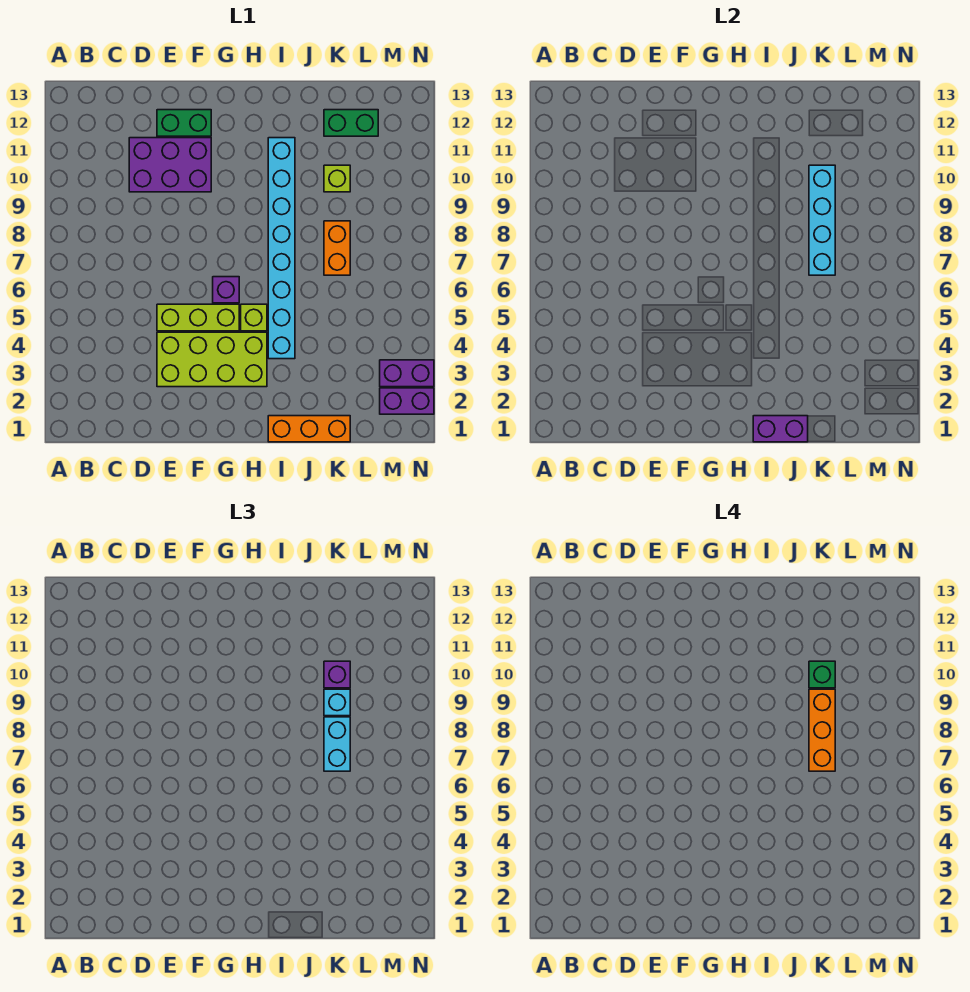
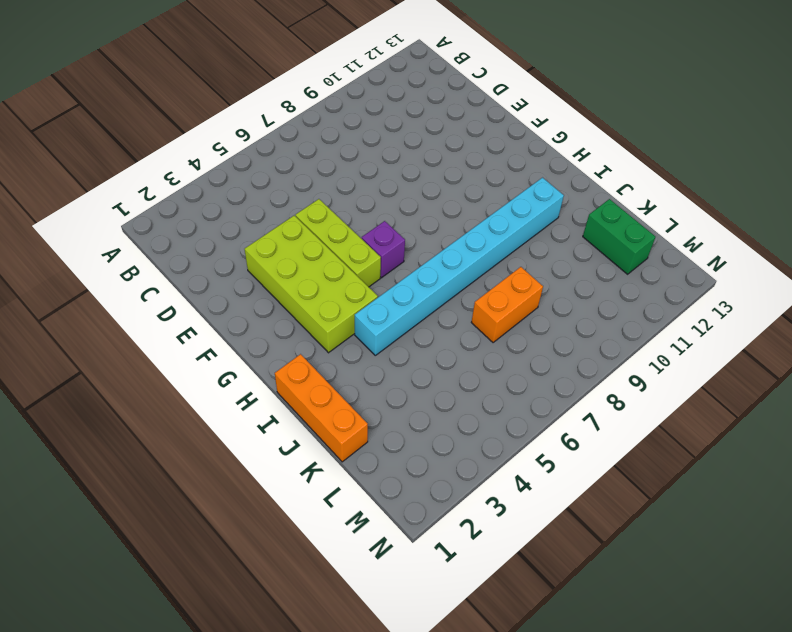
none -> purple 2x3 brick [129,138,211,192]
none -> green 1x2 brick [157,110,211,136]
none -> lime 1x1 brick [241,304,267,331]

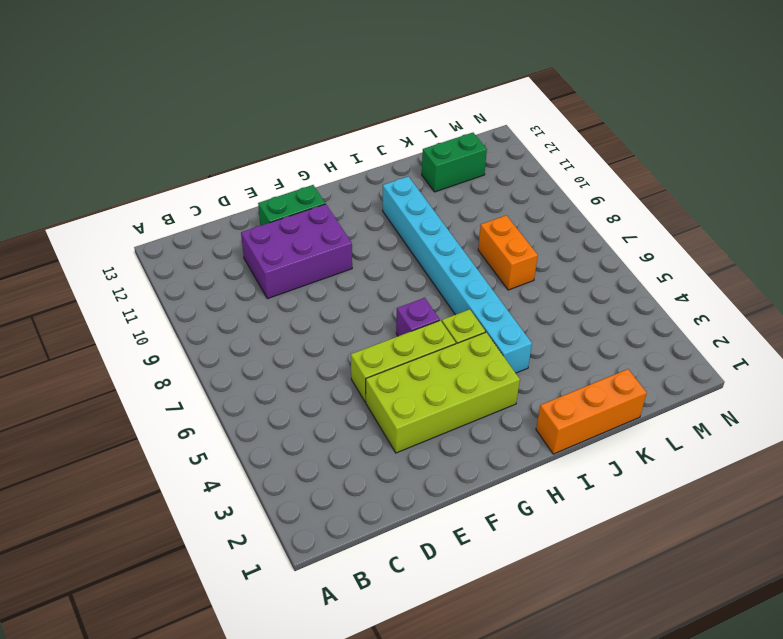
none -> lime 1x1 brick [324,165,350,192]
none -> purple 1x2 brick [380,388,434,414]
none -> purple 1x2 brick [380,360,434,387]

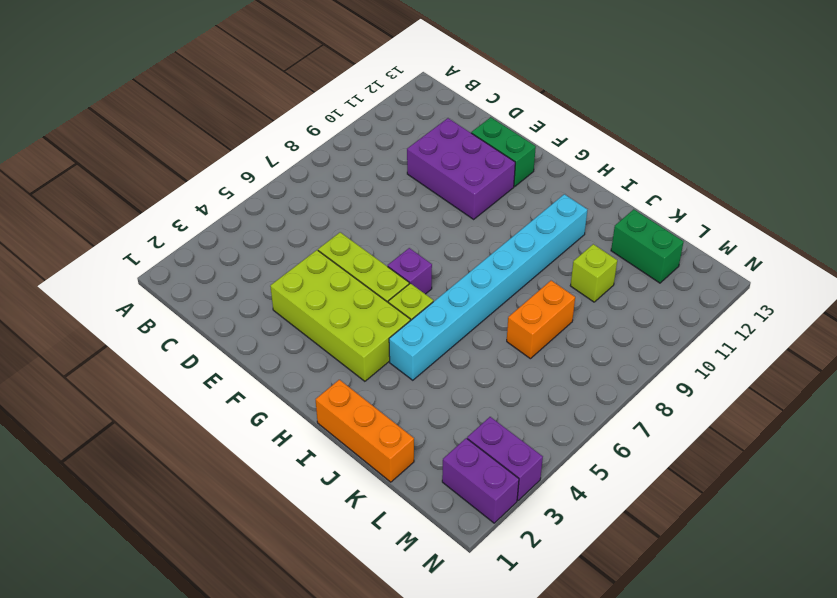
none -> purple 1x2 brick [753,416,808,442]
none -> cyan 1x4 brick [809,165,835,275]
none -> cyan 1x2 brick [324,717,350,771]

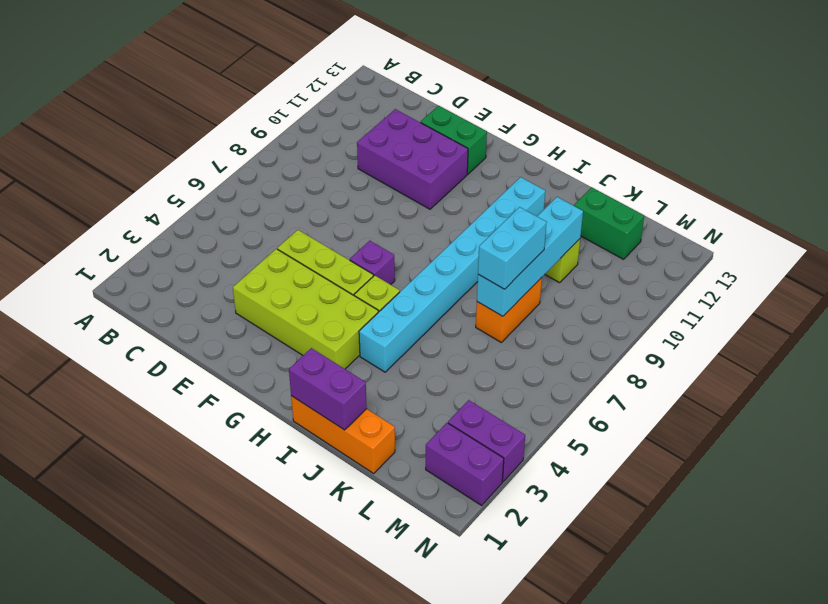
none -> cyan 1x1 brick [324,689,350,716]
none -> purple 1x1 brick [324,661,350,688]
none -> orange 1x3 brick [809,689,835,771]

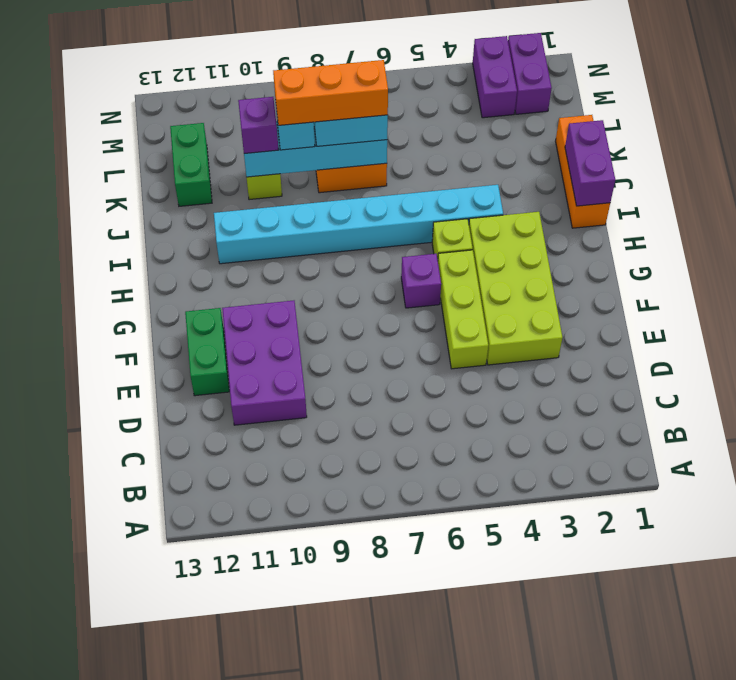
none -> green 1x1 brick [809,661,835,688]

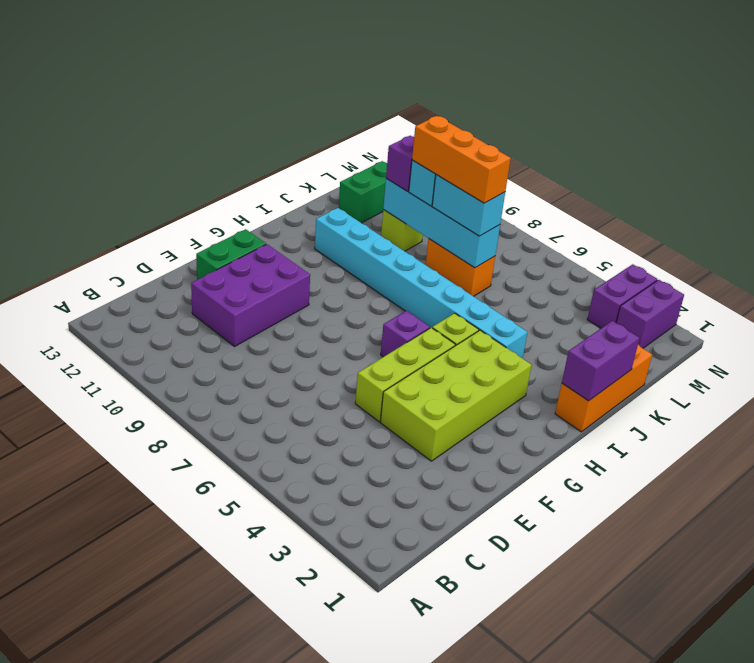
none -> green 1x1 brick [809,661,835,688]

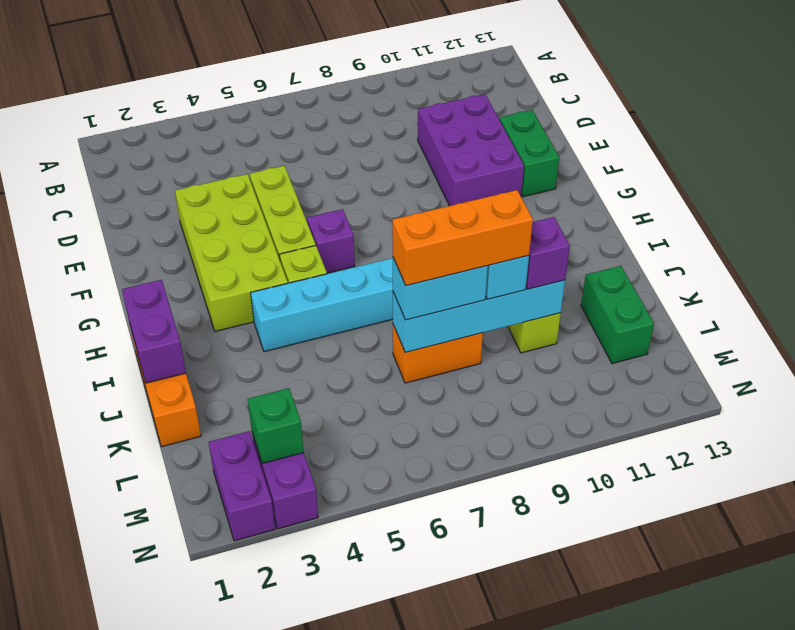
green 1x1 brick [248,388,304,464] -> green 1x1 brick moved to [809,661,835,688]

